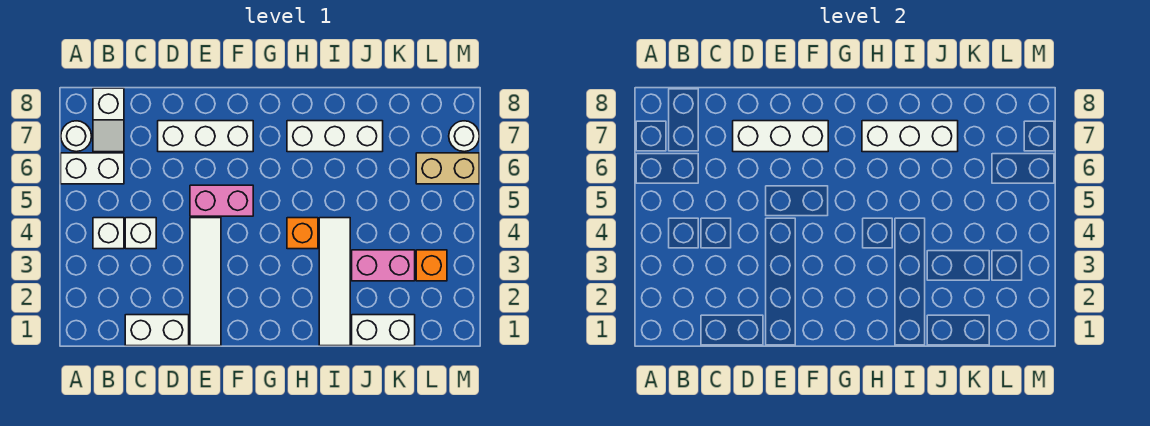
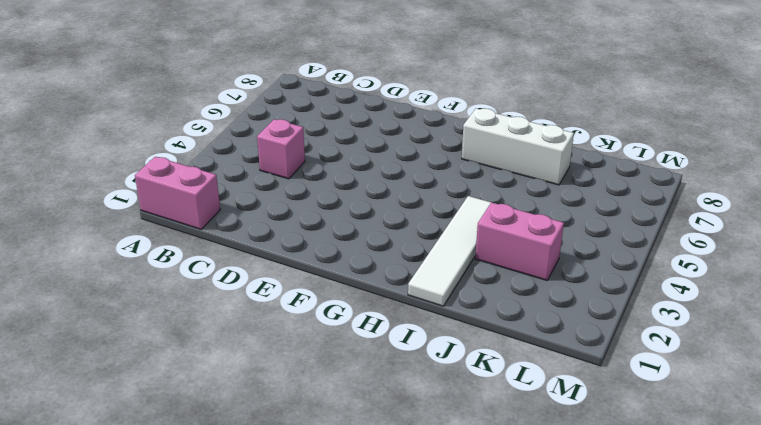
pink 1x2 brick [135,157,220,229] -> pink 1x2 brick moved to [190,185,253,216]
pink 1x1 brick [257,119,305,179] -> white 1x1 brick [125,218,156,249]
none -> white 1x2 brick [61,153,124,184]
none -> white 1x1 round brick [61,121,92,152]
none -> white 1x1 brick [93,218,124,249]

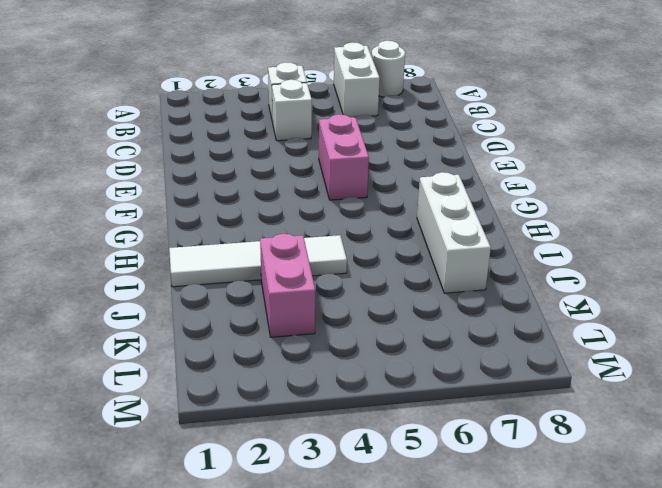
none -> white 1x2 slope [93,88,124,152]
none -> white 1x2 brick [125,315,189,346]
none -> white 1x3 brick [158,121,253,152]

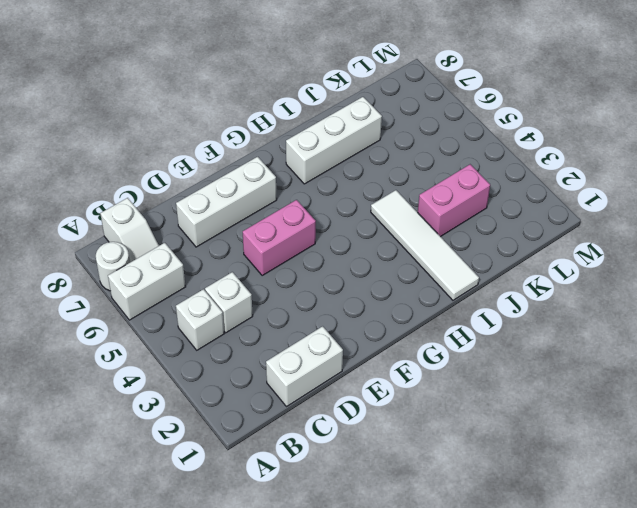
none -> white 1x4 tile [190,218,221,346]
none -> orange 1x1 brick [287,218,318,249]
none -> white 1x2 brick [352,315,415,346]

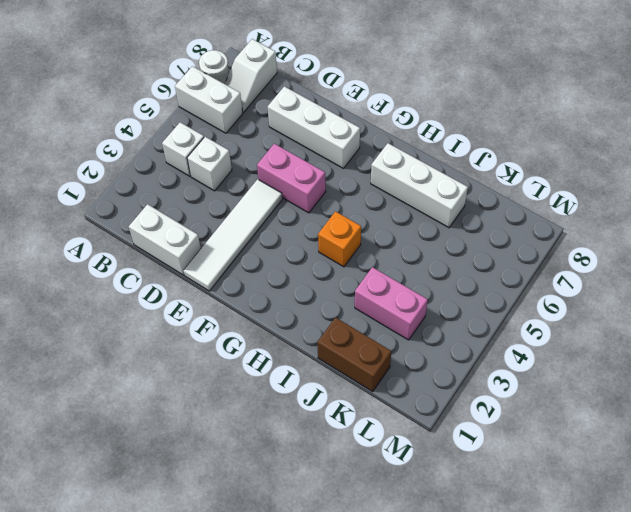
brown 1x2 brick [317,317,391,391] -> white 1x2 brick [352,315,415,346]
none -> white 1x4 tile [319,218,350,346]
none -> orange 1x1 brick [416,250,447,281]
none -> tan 1x2 brick [416,153,479,184]

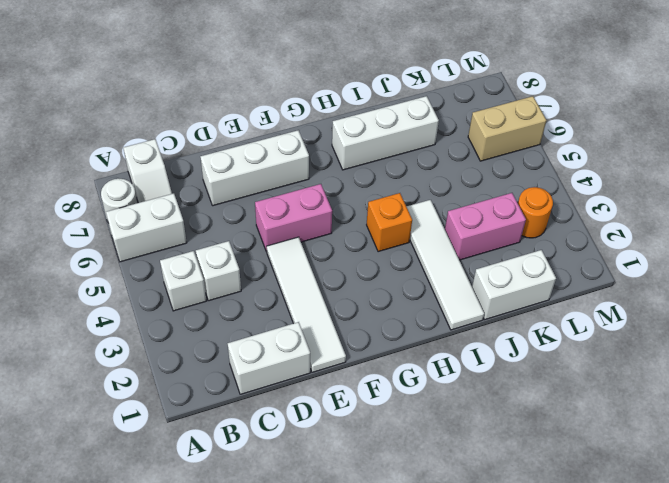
orange 1x1 round brick [518,187,553,238] -> orange 1x1 brick [416,250,447,281]
none -> white 1x1 round brick [449,121,479,152]
none -> white 1x3 brick [733,121,828,152]
none -> white 1x3 brick [862,121,958,152]

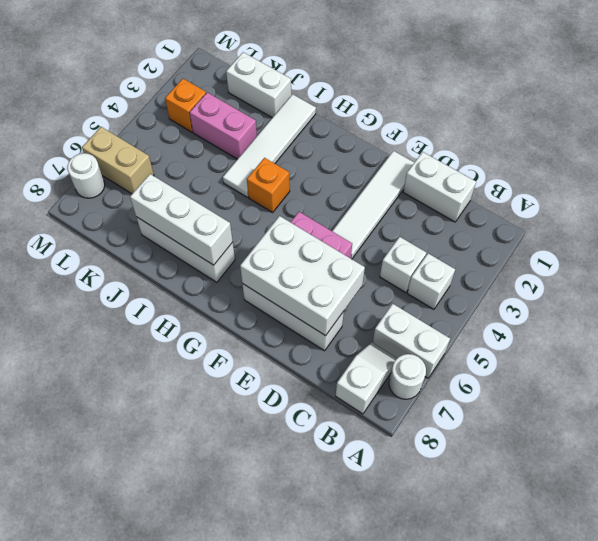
white 2x3 brick [240,216,365,336] -> white 1x3 brick [733,121,828,152]

